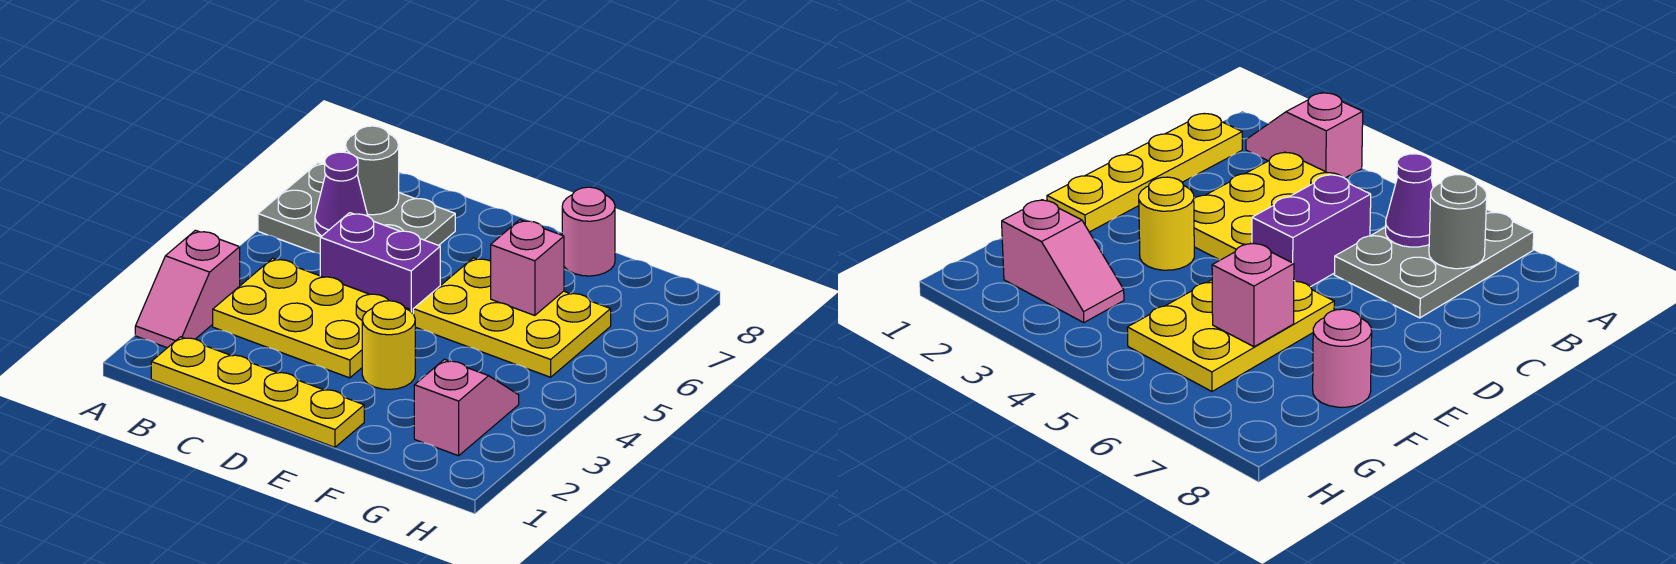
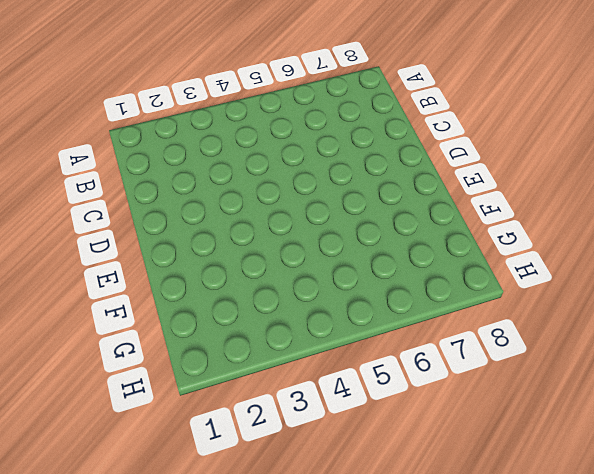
none -> pink 1x2 slope [135,230,240,348]
none -> grey 2x3 plate [258,163,455,254]
none -> yellow 1x4 plate [151,337,364,447]

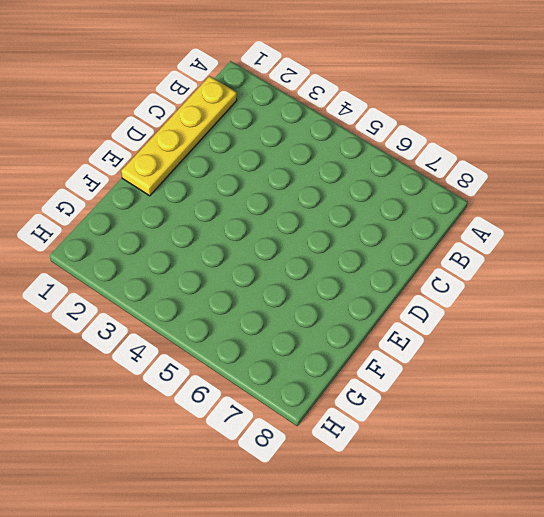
none -> pink 1x2 slope [135,230,240,348]
none -> grey 2x3 plate [258,163,455,254]
none -> yellow 2x3 plate [213,258,410,378]

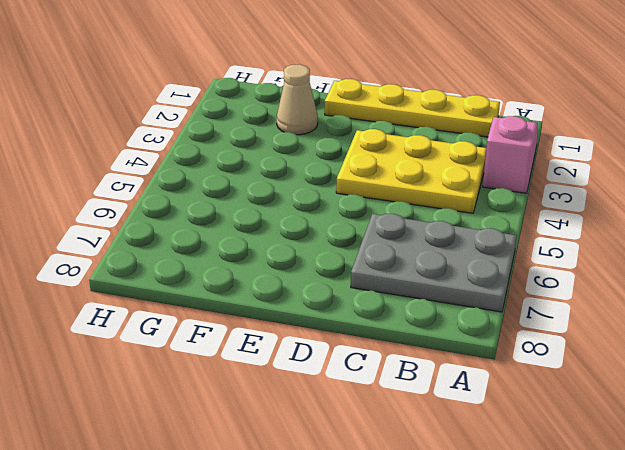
tan 1x1 cone [277,64,318,135] -> none
none -> purple 1x2 brick [320,213,440,313]
none -> yellow 1x1 round brick [362,301,415,389]
none -> yellow 2x3 plate [413,258,611,377]

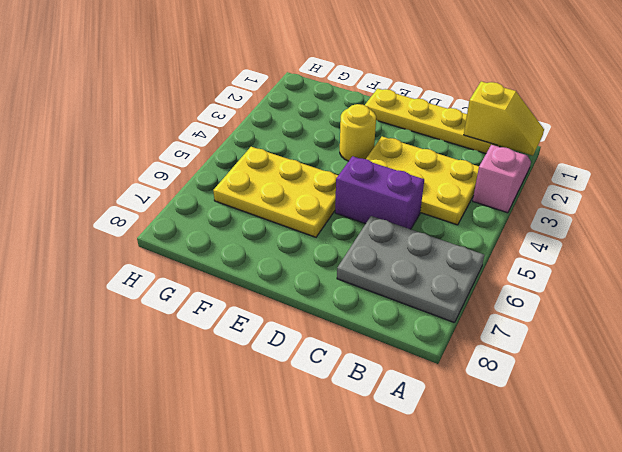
yellow 1x2 slope [464,81,544,156] -> none
none -> pink 1x1 round brick [562,187,615,276]
none -> pink 1x2 slope [414,359,519,456]
none -> purple 1x1 cone [315,152,368,236]

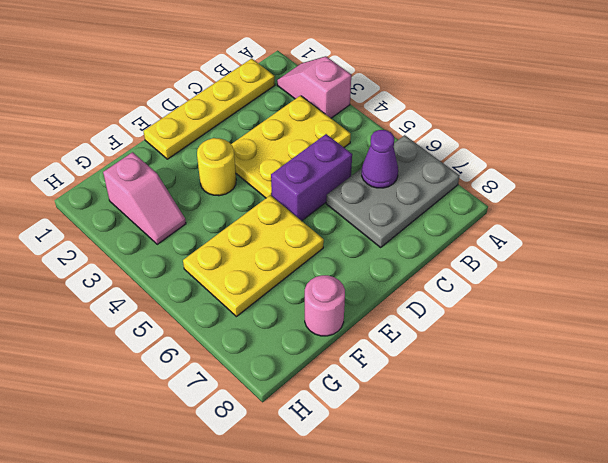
none -> grey 1x1 round brick [346,126,399,215]
none -> pink 1x1 brick [491,220,564,316]

